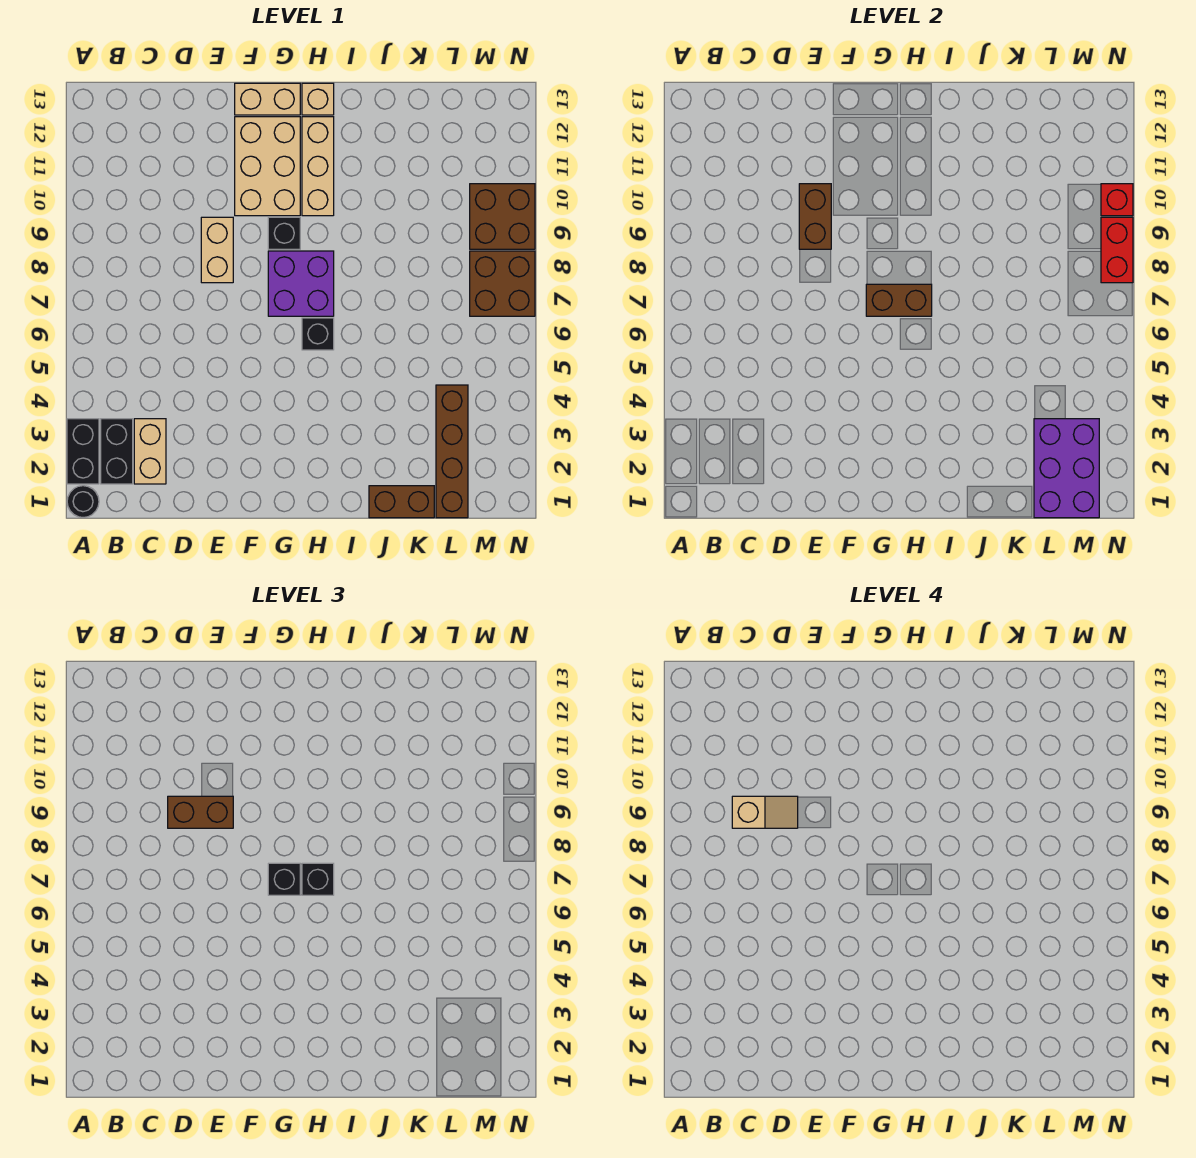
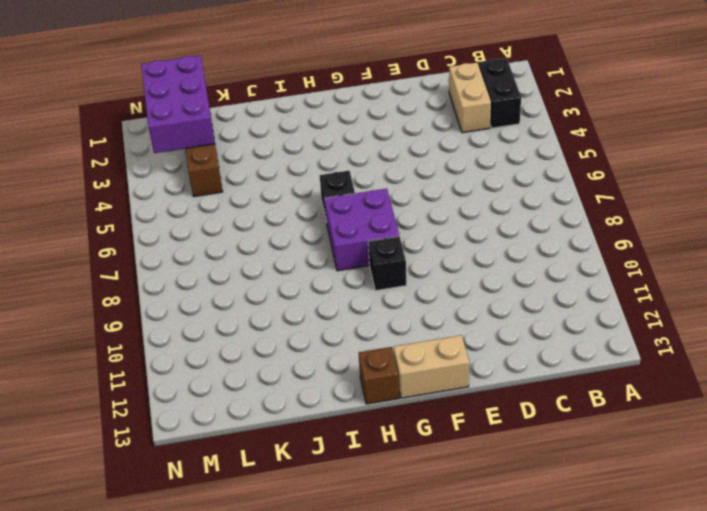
brown 1x1 brick [359,347,399,404] -> tan 1x1 brick [302,83,334,115]
none -> black 1x1 round brick [67,486,99,518]
none -> black 1x2 brick [67,419,99,484]
none -> tan 1x2 brick [201,217,233,283]

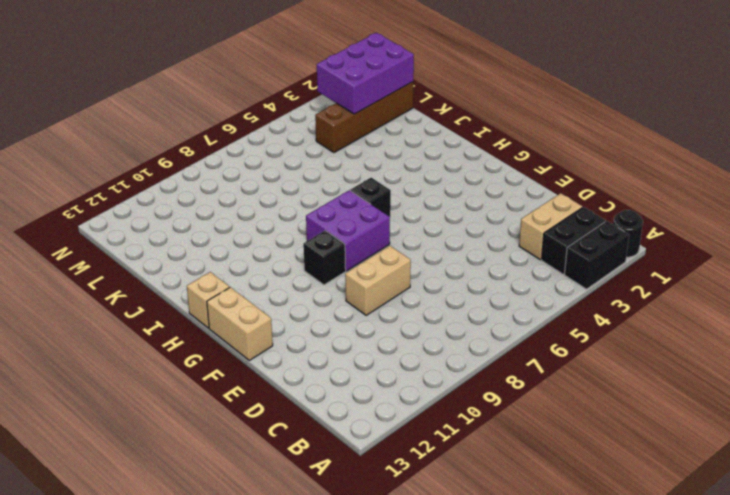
none -> tan 2x3 brick [235,117,300,216]
none -> tan 1x3 brick [302,117,334,216]
none -> brown 1x2 brick [369,486,434,518]

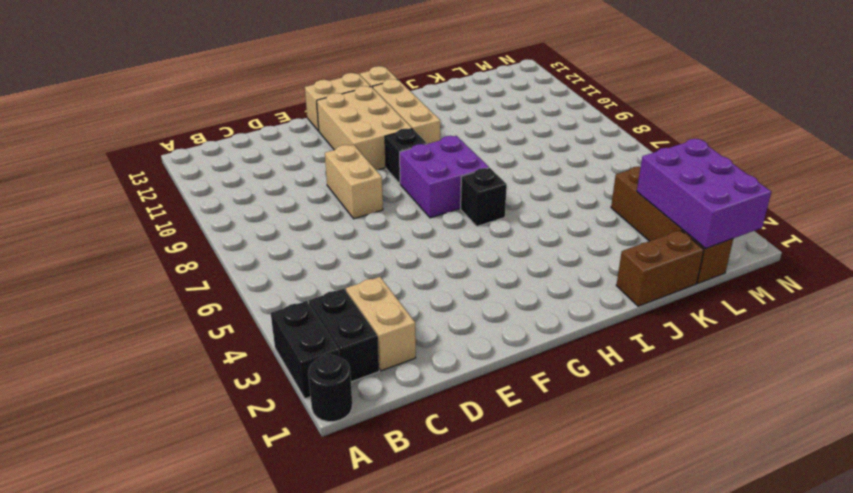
none -> brown 2x2 brick [470,251,535,316]
none -> brown 2x2 brick [470,184,535,249]
none -> brown 1x2 brick [799,184,831,249]

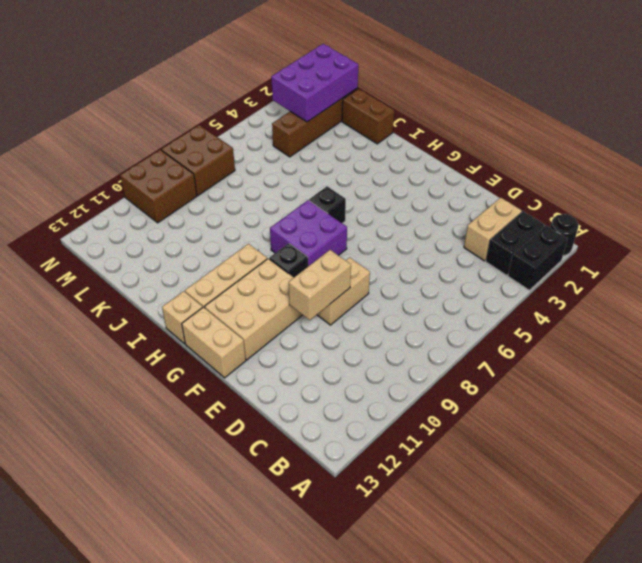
tan 1x2 brick [289,250,351,320] -> brown 1x2 brick [799,184,831,249]
none -> brown 1x2 brick [866,284,932,316]
none -> red 1x2 brick [1101,217,1133,283]
none -> red 1x1 brick [1101,184,1133,216]

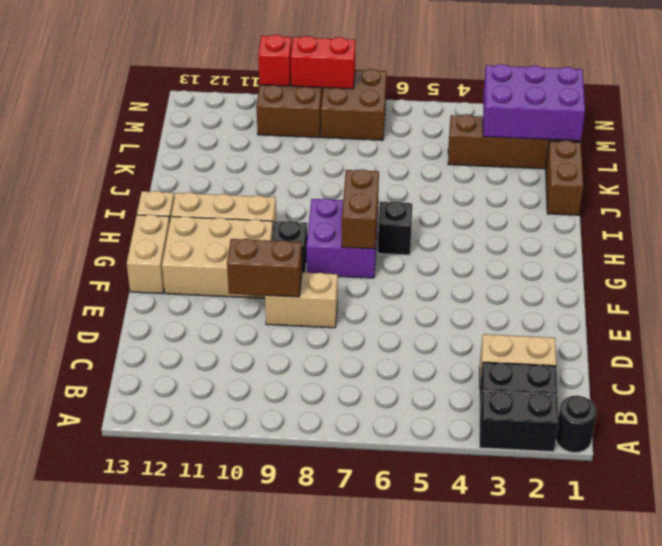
none -> brown 1x2 brick [168,796,233,828]
none -> black 1x1 brick [268,863,300,895]
none -> black 1x1 brick [302,863,334,895]

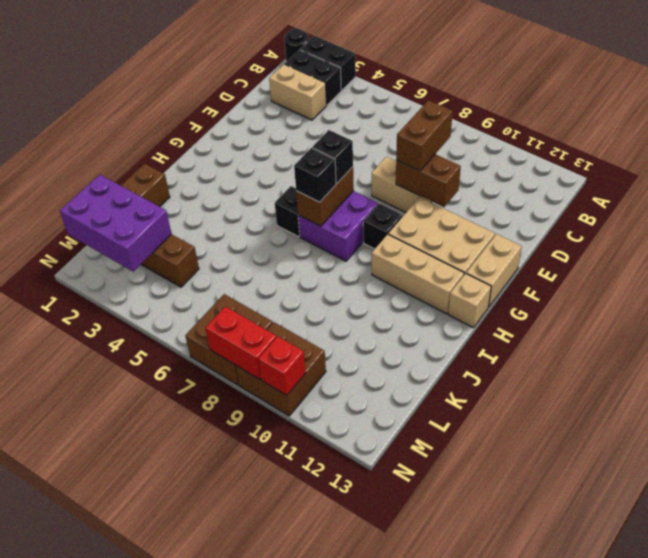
none -> tan 1x2 slope [732,796,798,828]

